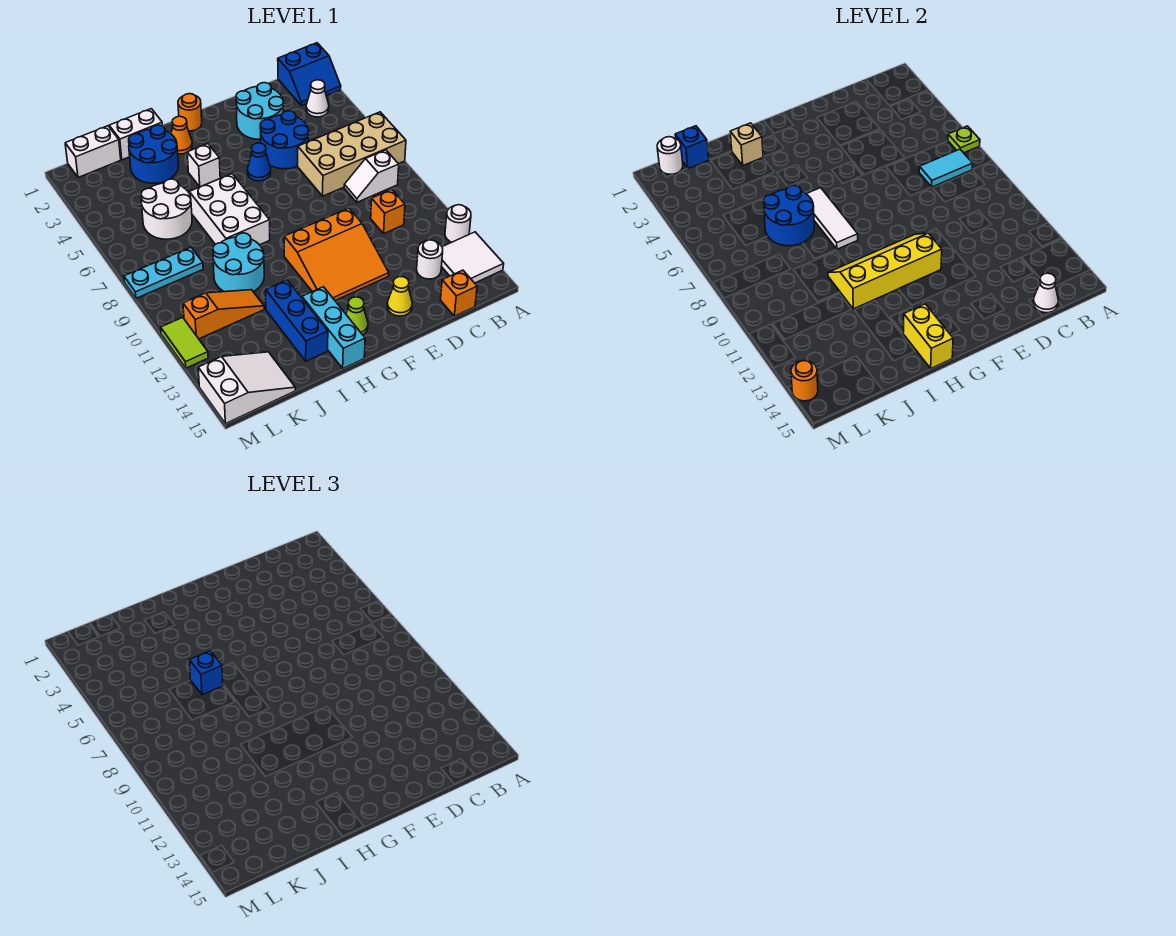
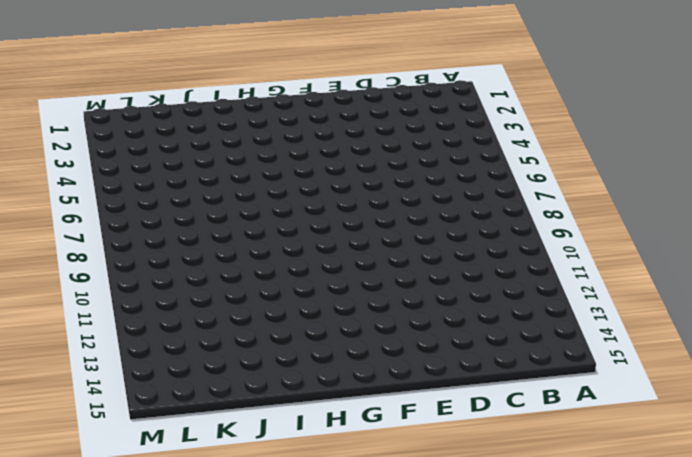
none -> blue 2x2 slope [278,43,341,106]
none -> tan 2x4 brick [298,112,406,196]
none -> white 1x1 round brick [445,205,471,242]
none -> white 2x2 tile [441,232,504,283]

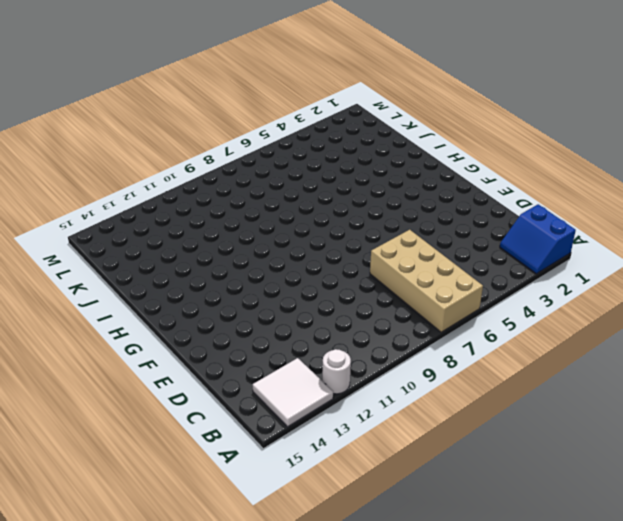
none -> white 1x1 cone [306,80,329,117]
none -> white 1x2 slope [344,150,399,202]
none -> orange 1x1 brick [371,190,405,233]
none -> white 1x1 round brick [417,240,443,279]

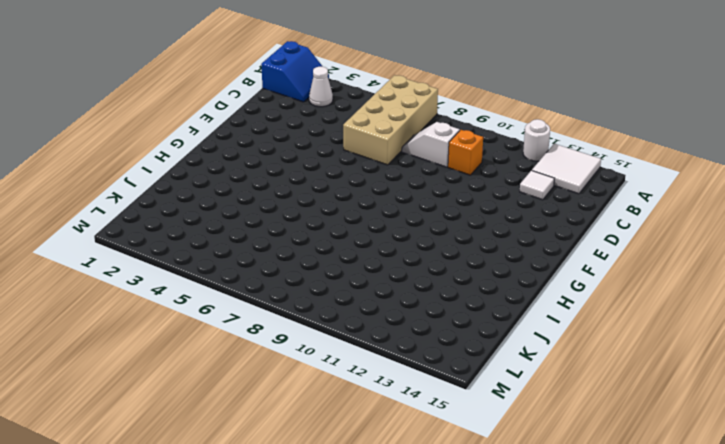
white 1x2 slope [402,122,460,167] -> white 1x2 slope turned to [344,150,399,202]
white 1x1 tile [520,171,554,200] -> white 1x1 round brick [417,240,443,279]
none -> orange 1x1 brick [440,270,477,316]
none -> cyan 2x2 round brick [236,83,284,139]
none -> blue 2x2 round brick [260,111,309,169]
none -> orange 3x3 slope [284,208,389,300]

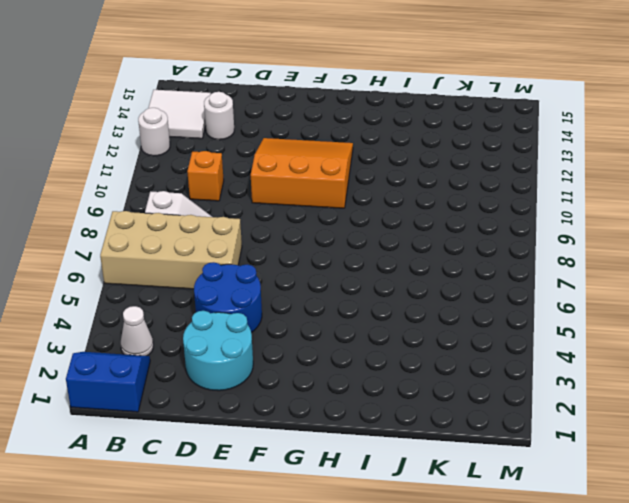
none -> orange 1x1 brick [440,270,477,316]
none -> yellow 1x1 cone [387,277,412,316]
none -> blue 1x1 cone [247,143,271,181]
none -> orange 1x1 round brick [178,94,202,131]

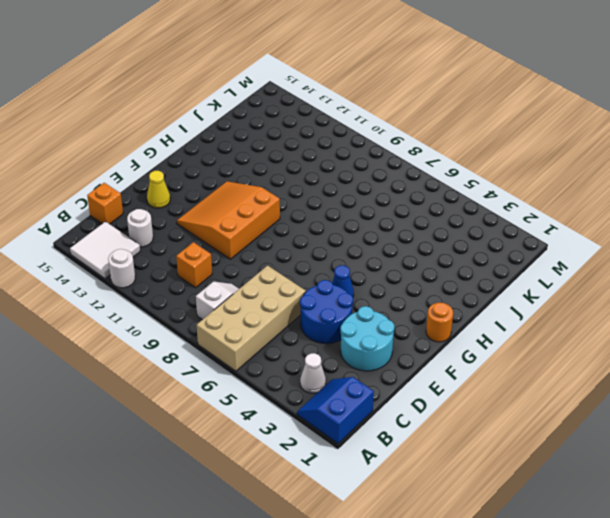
none -> lime 1x1 cone [346,297,368,335]
none -> orange 1x1 cone [171,116,192,154]
none -> white 1x1 brick [187,144,220,187]
none -> white 2x3 brick [189,174,270,245]

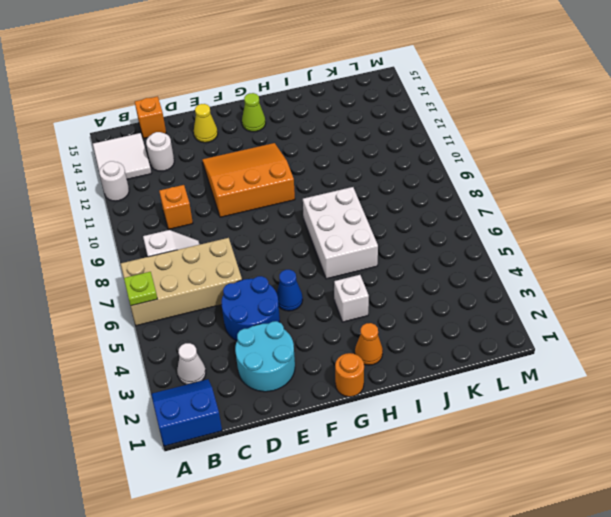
none -> cyan 1x3 brick [302,287,365,368]
none -> white 1x2 brick [109,109,163,160]
none -> blue 2x2 round brick [129,125,178,183]
none -> cyan 2x2 round brick [213,233,264,292]

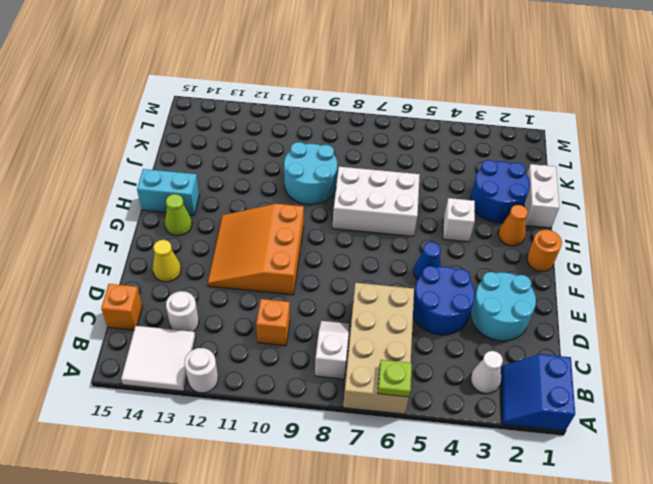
cyan 1x2 brick [137,169,199,215] -> cyan 1x3 brick [302,287,365,368]
none -> blue 1x3 brick [266,280,328,361]
none -> white 2x2 round brick [141,179,192,239]
none -> orange 1x3 slope [183,290,264,339]
none -> white 1x2 brick [65,126,121,178]

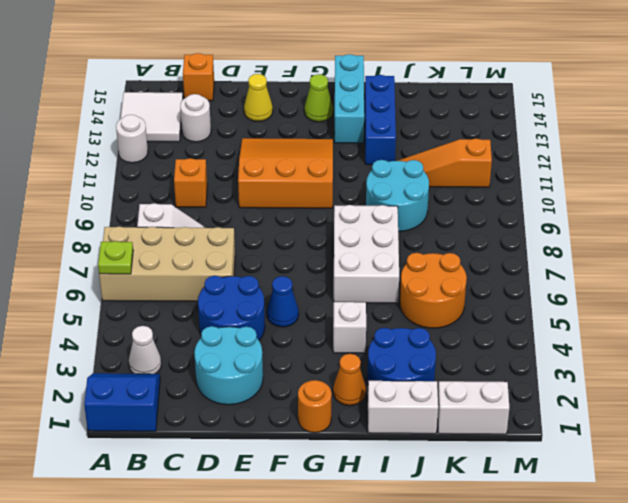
orange 2x2 round brick [400,253,467,328] -> white 2x2 round brick [141,179,192,239]
none -> cyan 1x3 plate [124,247,203,298]
none -> white 2x3 slope [198,352,295,424]
none -> lime 1x2 tile [161,317,208,368]
none -> cyan 1x2 tile [919,149,973,187]

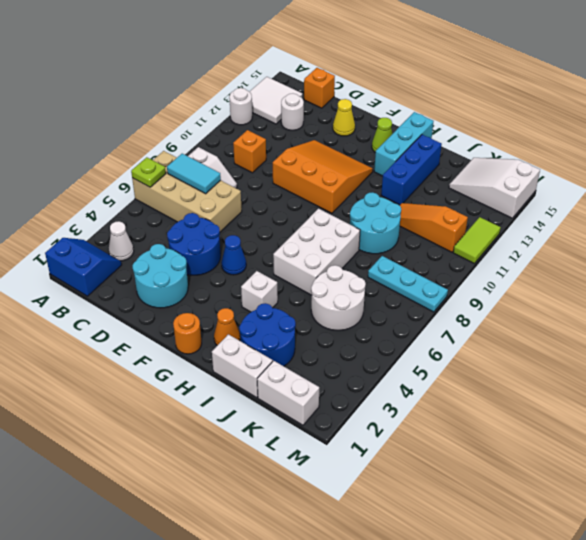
none -> white 1x1 cone [1033,273,1058,313]
none -> yellow 2x4 slope [828,233,942,309]
none -> white 1x3 tile [807,188,858,249]
none -> yellow 1x2 brick [903,304,953,368]

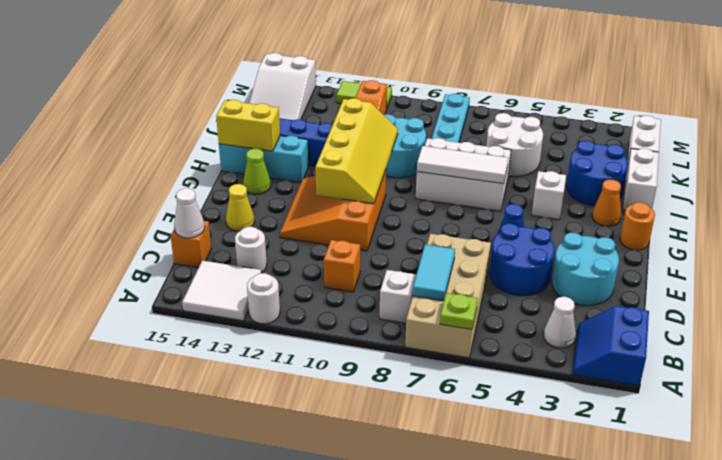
none -> tan 1x1 brick [730,123,763,165]
none -> blue 2x2 round brick [764,185,814,246]
none -> blue 1x1 brick [675,126,709,169]
none -> white 1x1 round brick [657,137,683,175]

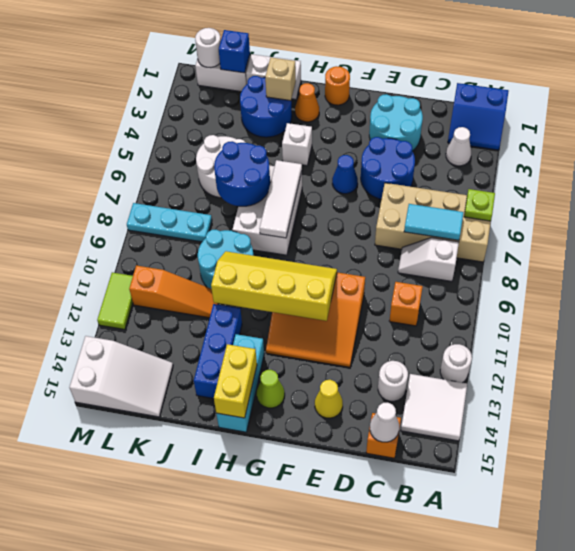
none -> orange 1x1 round brick [791,361,818,401]
none -> blue 1x1 brick [189,651,223,695]

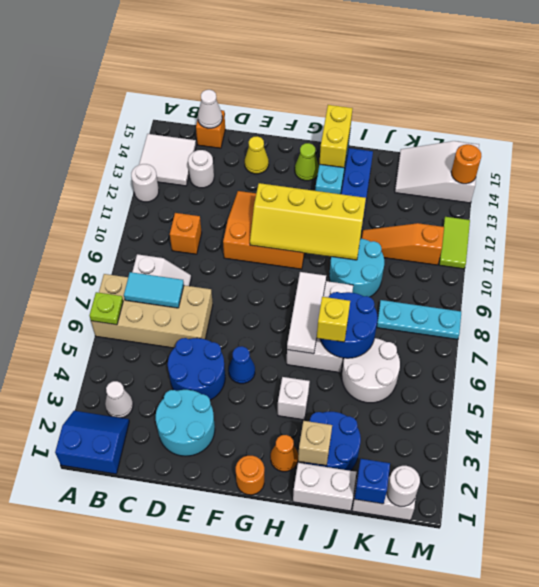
yellow 1x1 brick [317,297,350,342] -> blue 1x1 brick [189,651,223,695]

